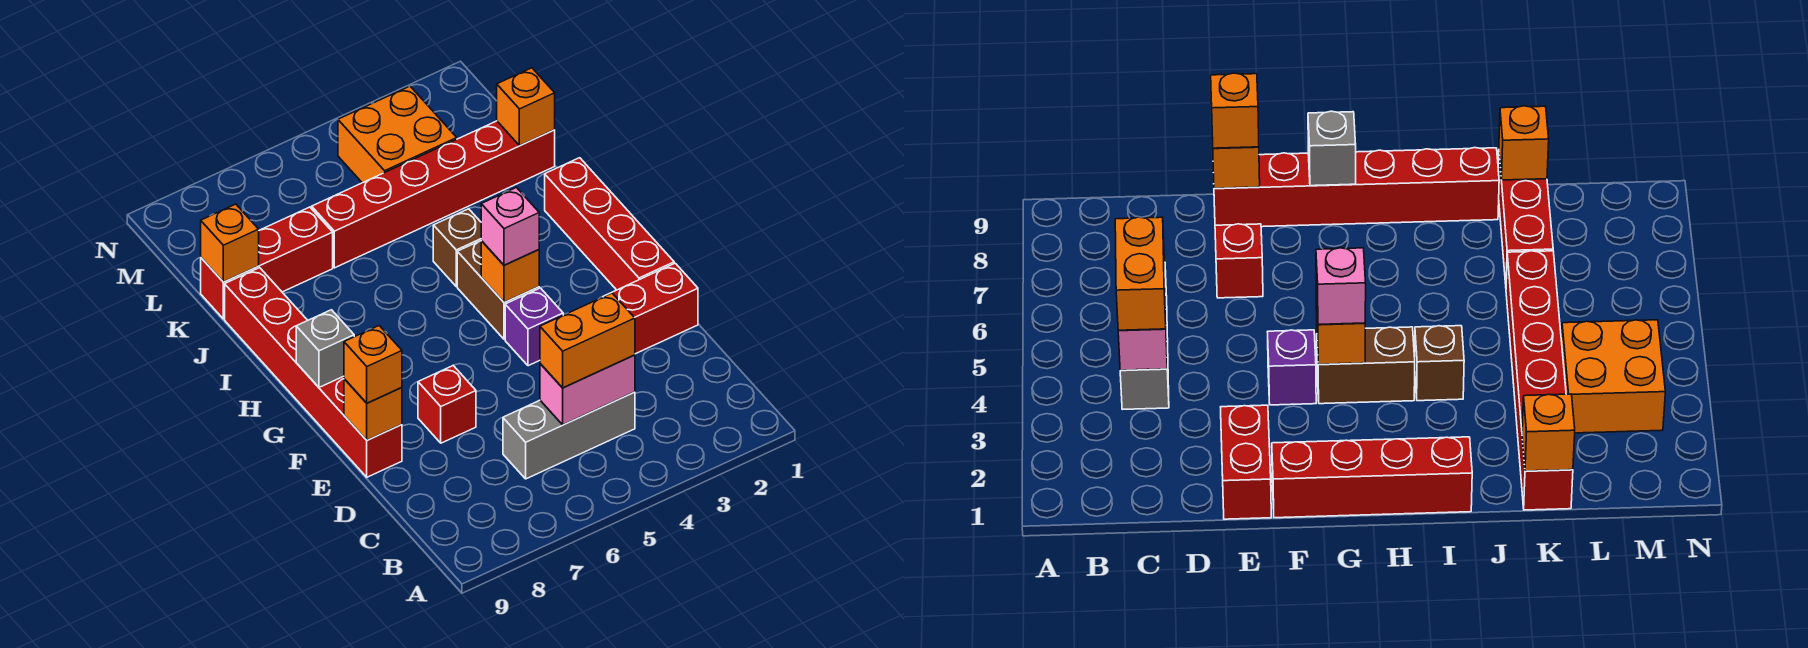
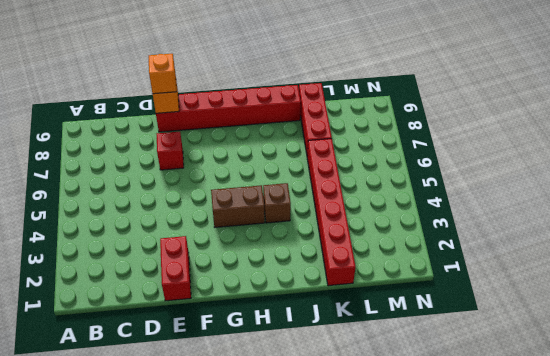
none -> grey 1x3 brick [503,392,635,479]
none -> red 1x4 brick [545,158,674,290]
none -> purple 1x1 brick [505,288,563,366]

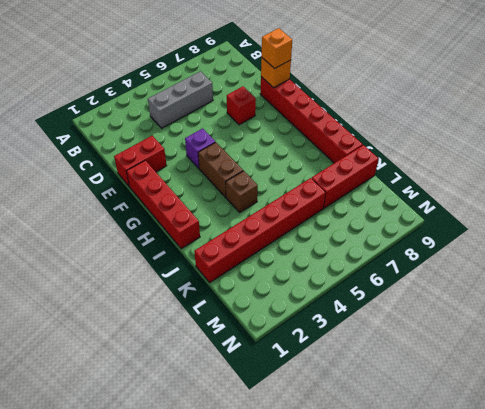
none -> orange 2x2 brick [338,86,457,183]
none -> pink 1x2 brick [540,355,635,425]
none -> orange 1x1 brick [481,241,539,302]

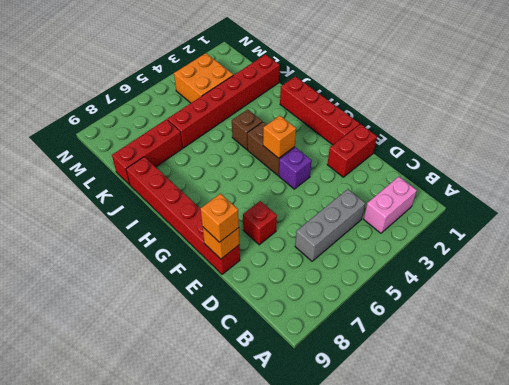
pink 1x2 brick [364,177,417,233] -> pink 1x2 brick moved to [540,355,635,425]
none -> grey 1x1 brick [296,310,354,387]
none -> orange 1x1 brick [497,68,555,146]
none -> orange 1x1 brick [201,204,259,282]

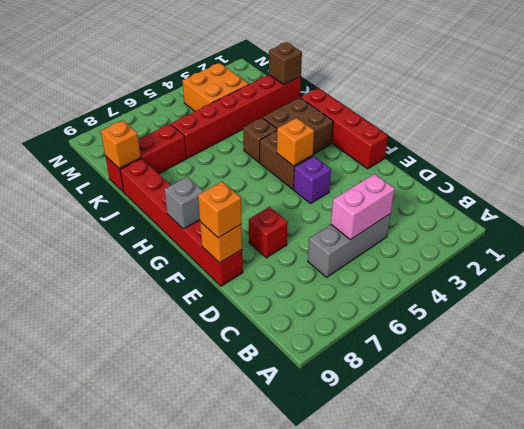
brown 2x2 brick [263,98,333,154] -> none
brown 1x1 brick [269,42,302,85] -> orange 1x1 brick [497,68,555,146]
none -> red 1x2 brick [603,263,698,354]
none -> orange 1x2 brick [540,293,635,388]
none -> pink 1x1 brick [481,188,539,265]

